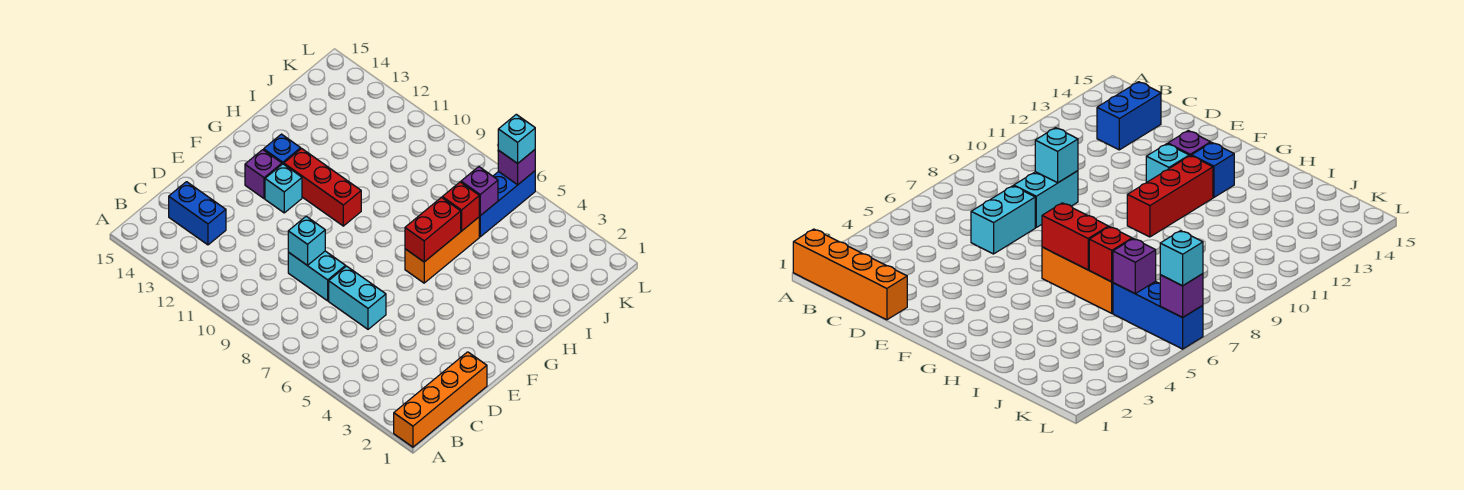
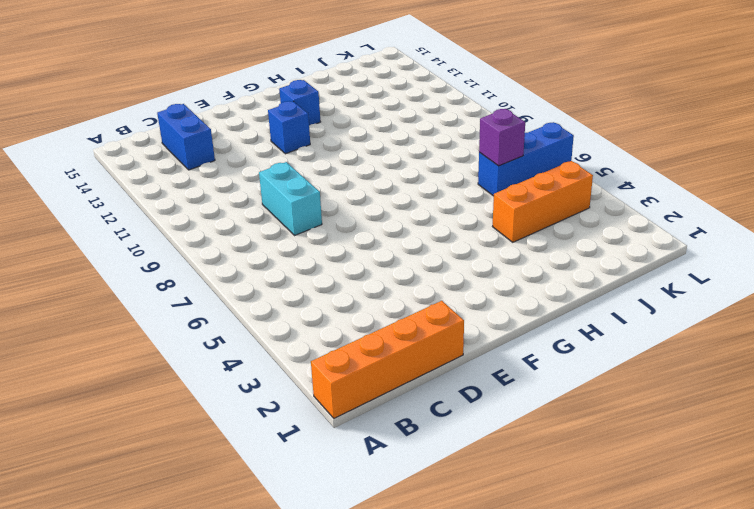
blue 1x1 brick [268,101,310,154] -> cyan 1x1 brick [265,164,302,213]
orange 1x3 brick [493,161,593,242] -> orange 1x3 brick moved to [405,217,479,283]
none -> cyan 1x2 brick [329,266,386,329]
none -> purple 1x1 brick [245,150,282,199]
none -> red 1x3 brick [284,149,361,226]

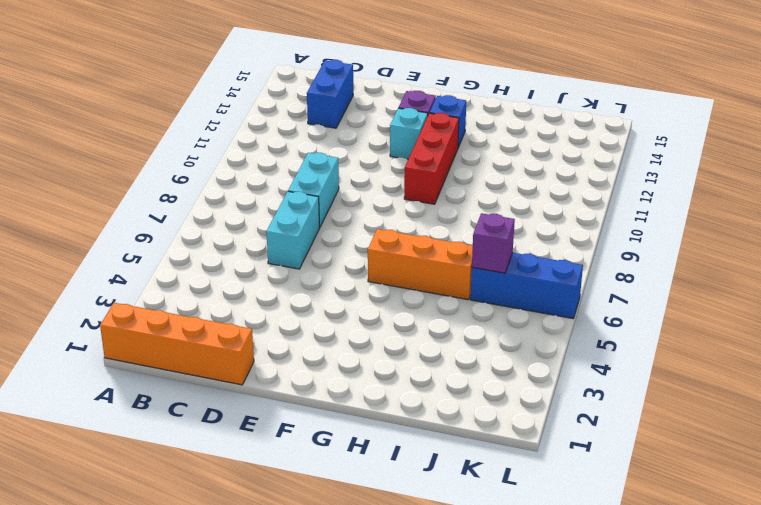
none -> cyan 1x1 brick [288,216,325,266]
none -> red 1x2 brick [405,198,461,262]
none -> red 1x1 brick [442,182,479,231]

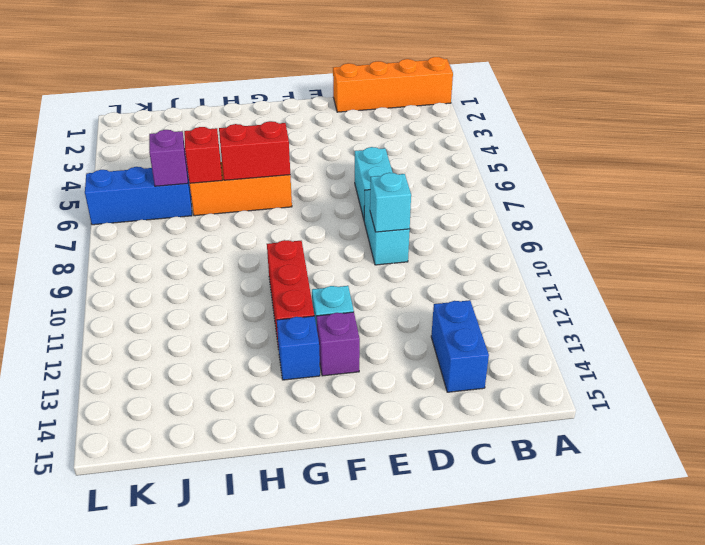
none -> purple 1x1 brick [498,150,535,185]
none -> cyan 1x1 brick [498,114,535,164]

